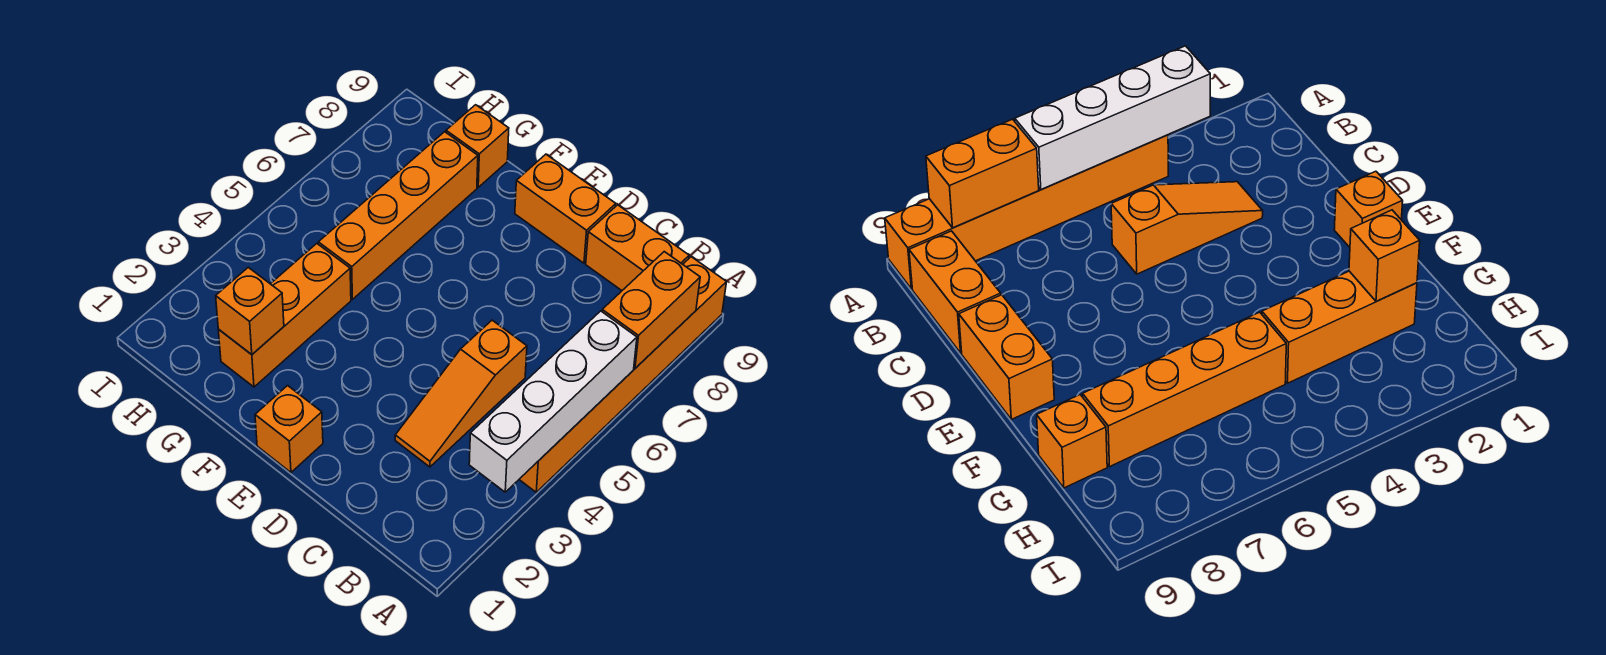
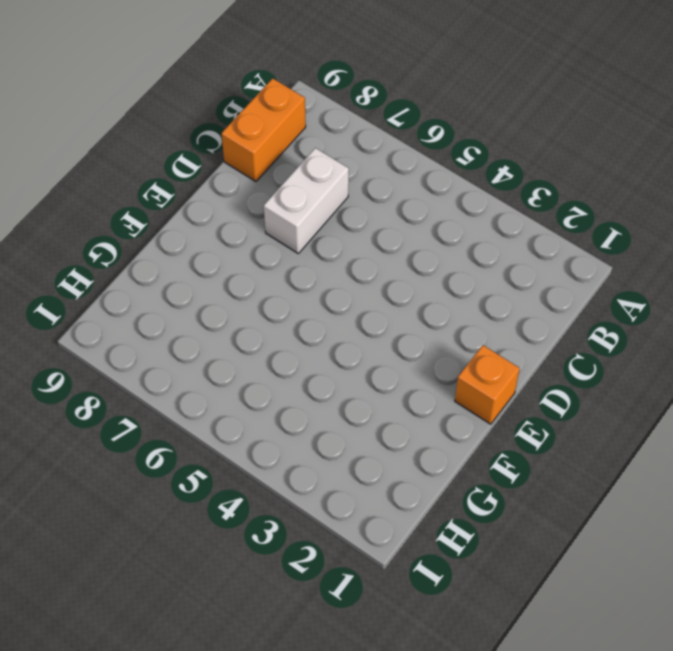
white 1x2 brick [264,148,349,253] -> none
none -> orange 1x6 brick [519,257,726,492]
none -> orange 1x3 slope [395,320,527,467]

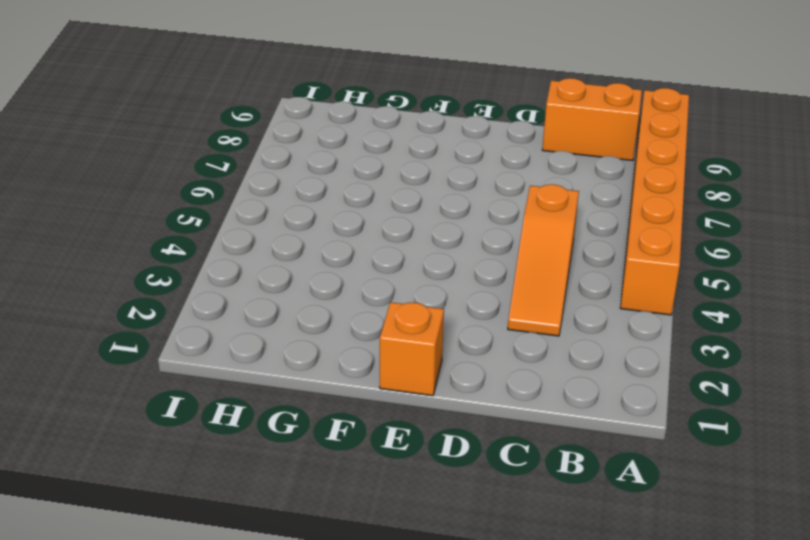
none -> orange 1x2 brick [515,154,616,263]
none -> orange 1x3 brick [218,244,351,387]

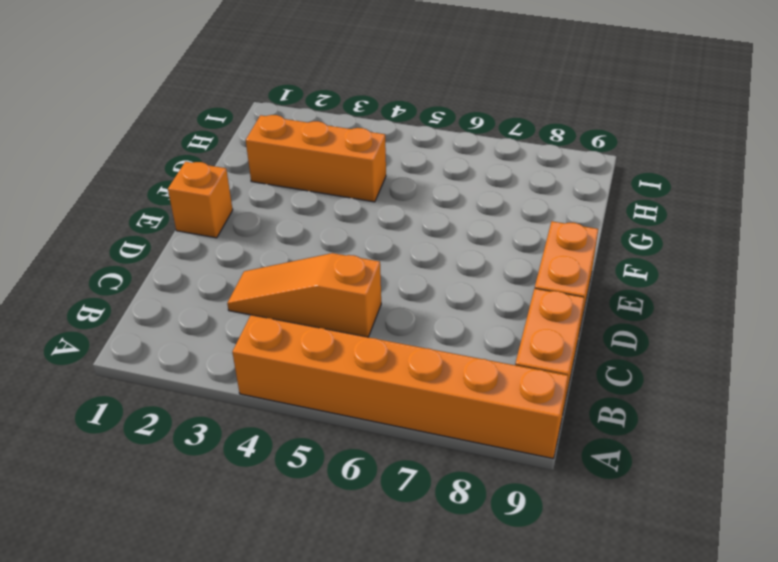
none -> orange 1x4 brick [318,132,478,299]
none -> orange 1x1 brick [446,105,509,187]

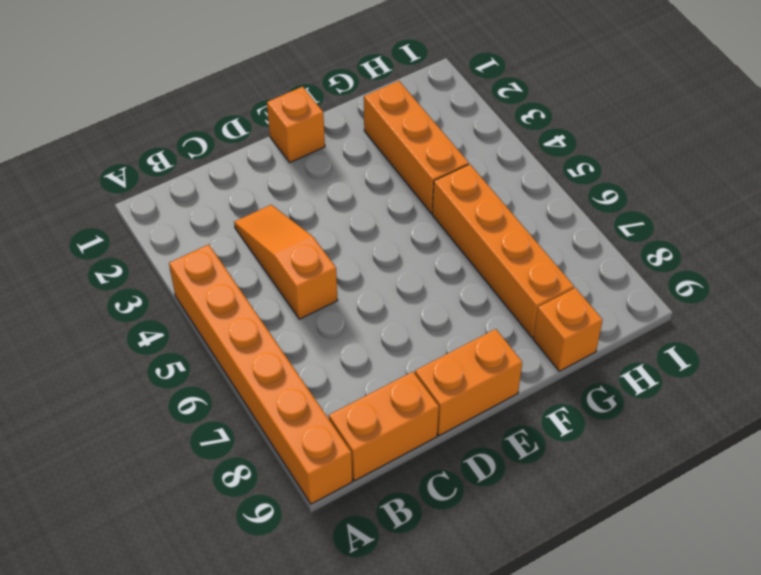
none -> white 1x4 brick [469,311,637,492]
none -> orange 1x2 brick [602,252,700,368]

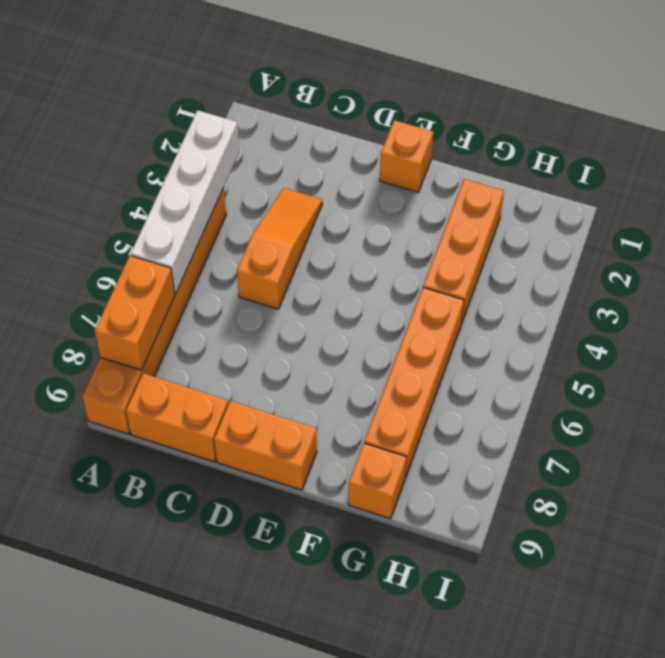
none -> orange 1x1 brick [216,267,284,355]

